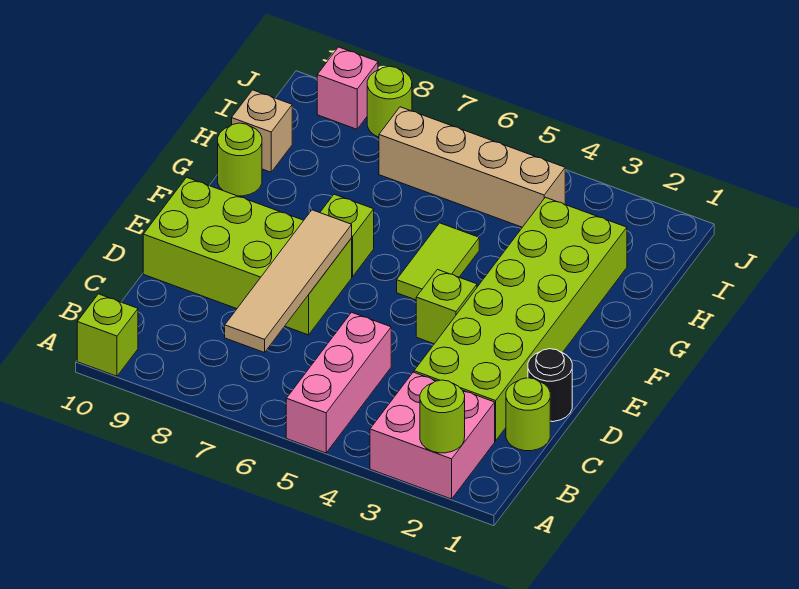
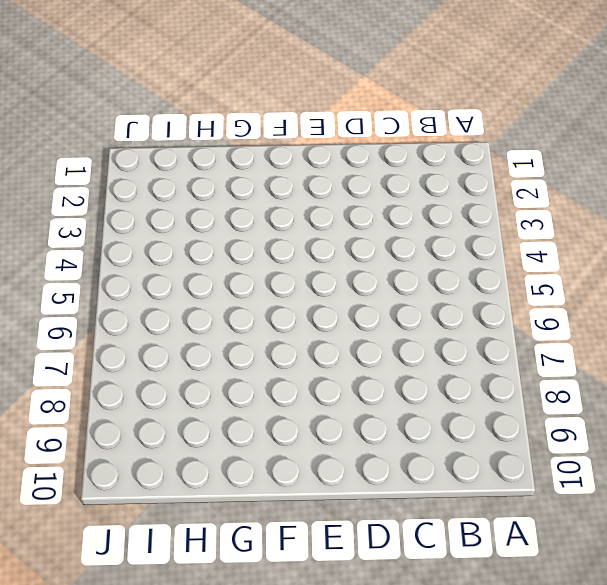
none -> pink 2x2 brick [370,372,495,499]
none -> pink 1x3 brick [286,312,391,453]
none -> lime 1x1 brick [77,294,138,376]

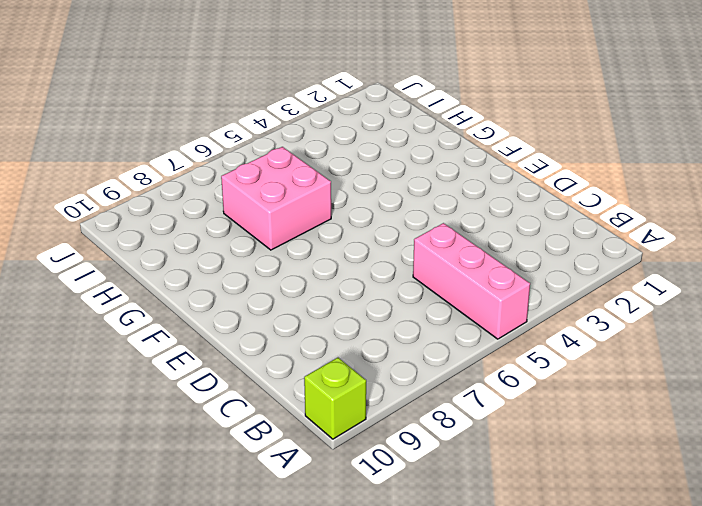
pink 2x2 brick [221,147,331,250] -> pink 2x2 brick moved to [370,372,495,499]
none -> lime 1x1 round brick [506,378,550,451]
none -> lime 2x6 brick [414,197,627,441]
none -> black 1x1 round brick [528,349,572,422]

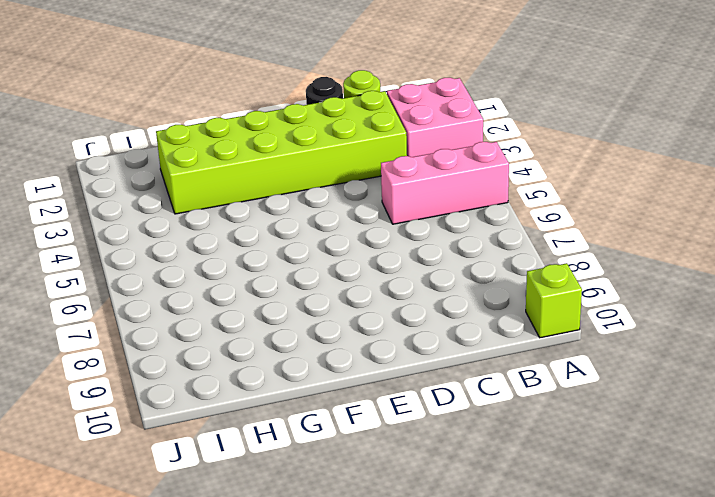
none -> lime 2x4 brick [143,177,352,335]
none -> lime 1x1 brick [416,270,477,344]
none -> lime 1x2 tile [397,223,479,300]

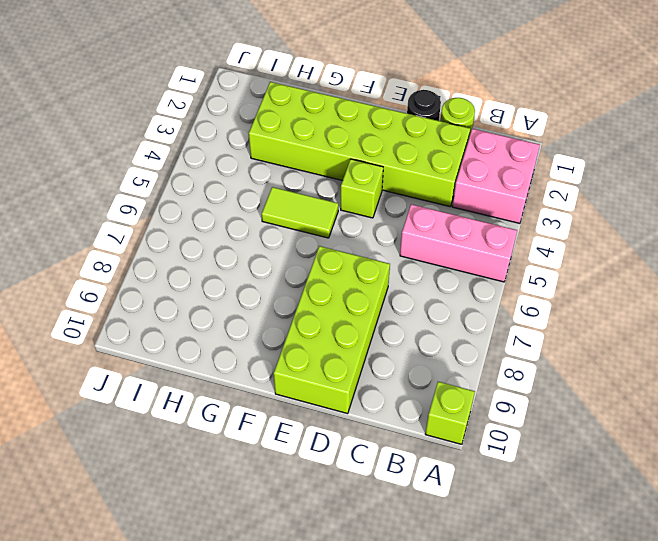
none -> lime 1x1 brick [320,194,374,277]
none -> lime 1x1 round brick [218,123,262,196]
none -> tan 1x1 brick [232,90,292,172]

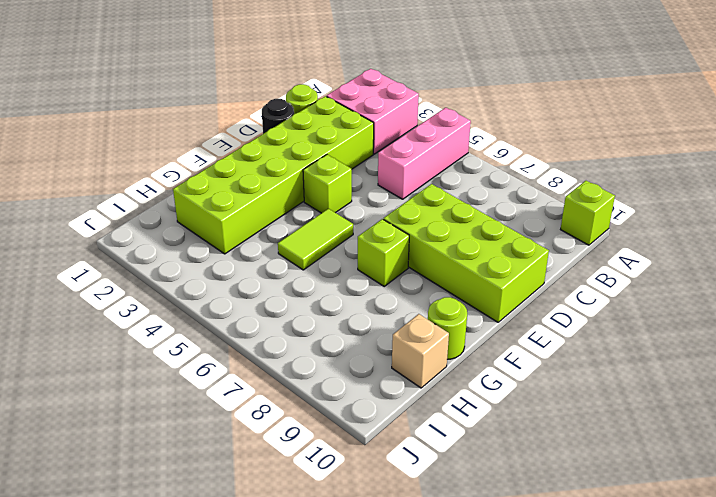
none -> tan 1x4 brick [379,107,565,227]
none -> lime 1x1 round brick [367,66,412,137]
none -> pink 1x1 brick [317,47,378,129]

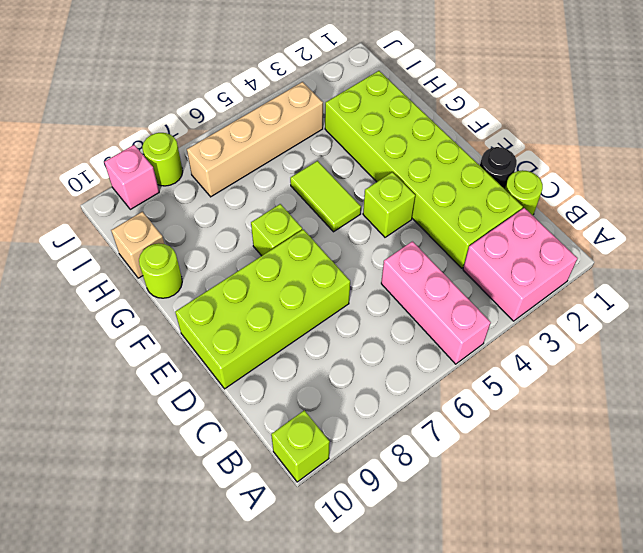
none -> lime 1x1 round brick [420,380,465,453]
none -> tan 1x4 tile [225,210,352,353]

